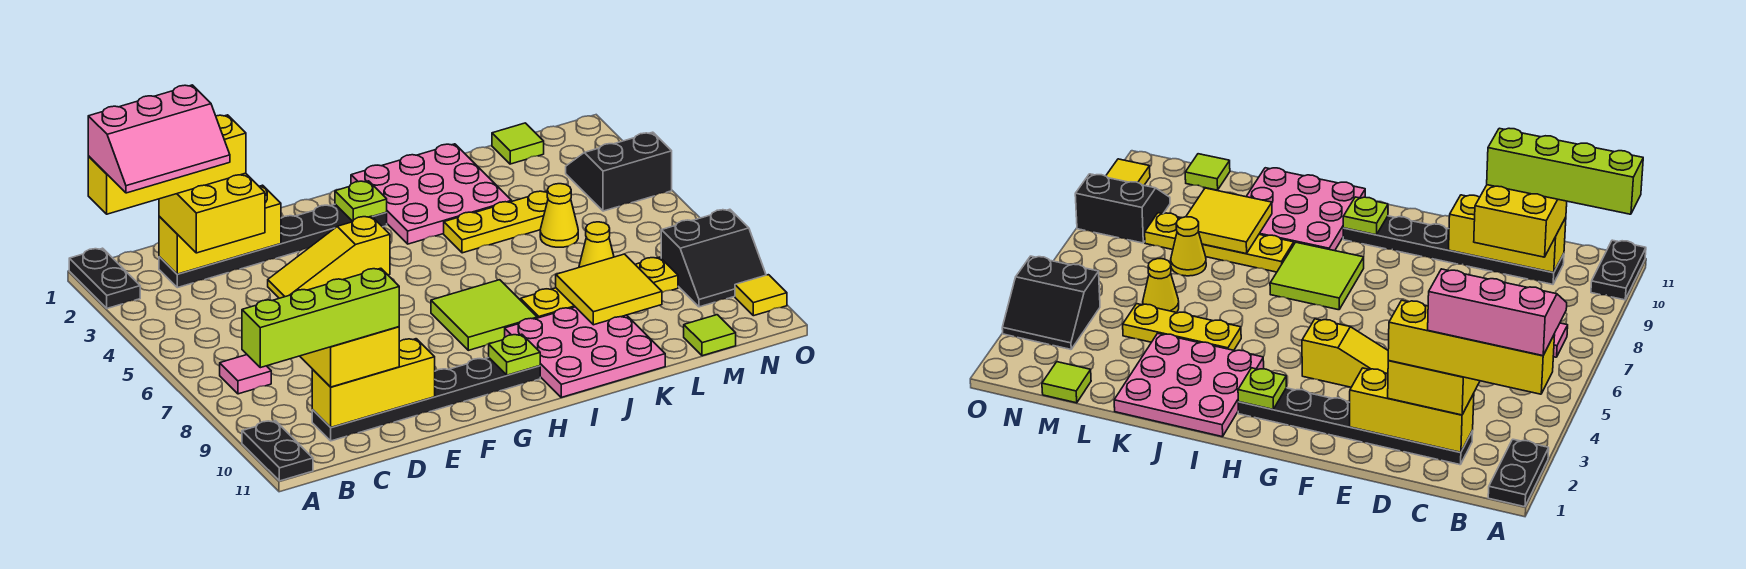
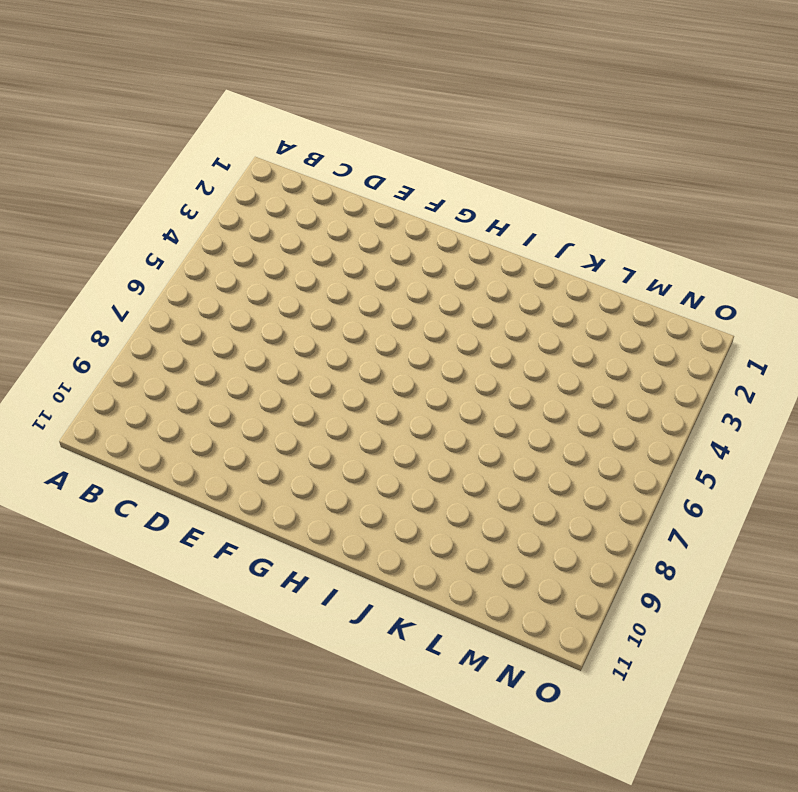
none -> black 1x2 plate [69,248,140,308]
none -> black 1x2 plate [242,421,313,481]
none -> pink 1x1 tile [220,355,271,394]

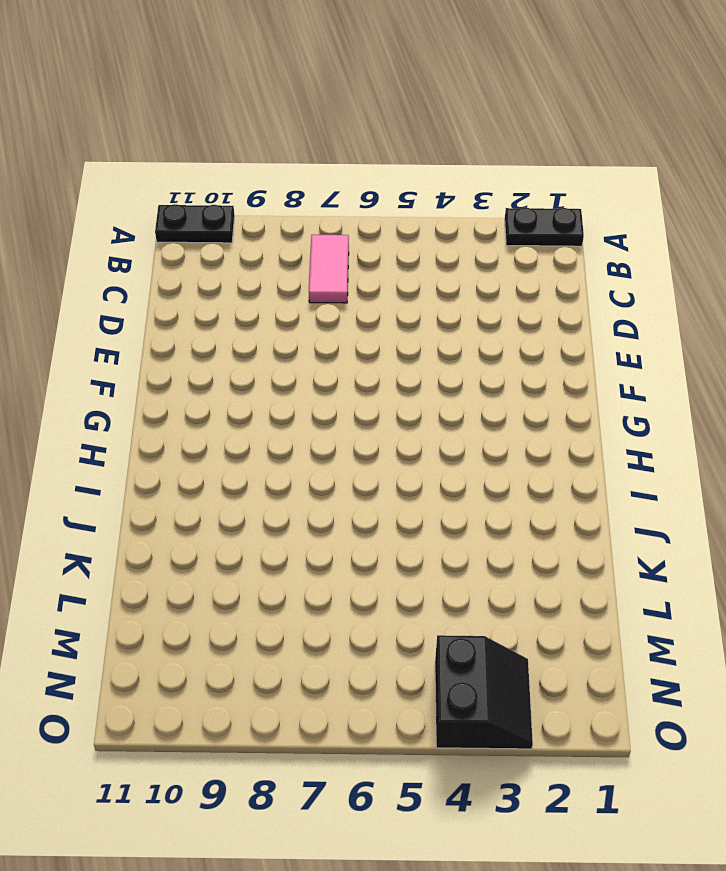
pink 1x2 tile [309,235,349,303] -> pink 1x1 tile [220,355,271,394]
none -> black 1x6 plate [159,204,387,288]
none -> black 1x6 plate [312,358,540,441]
none -> yellow 1x3 slope [268,216,390,298]

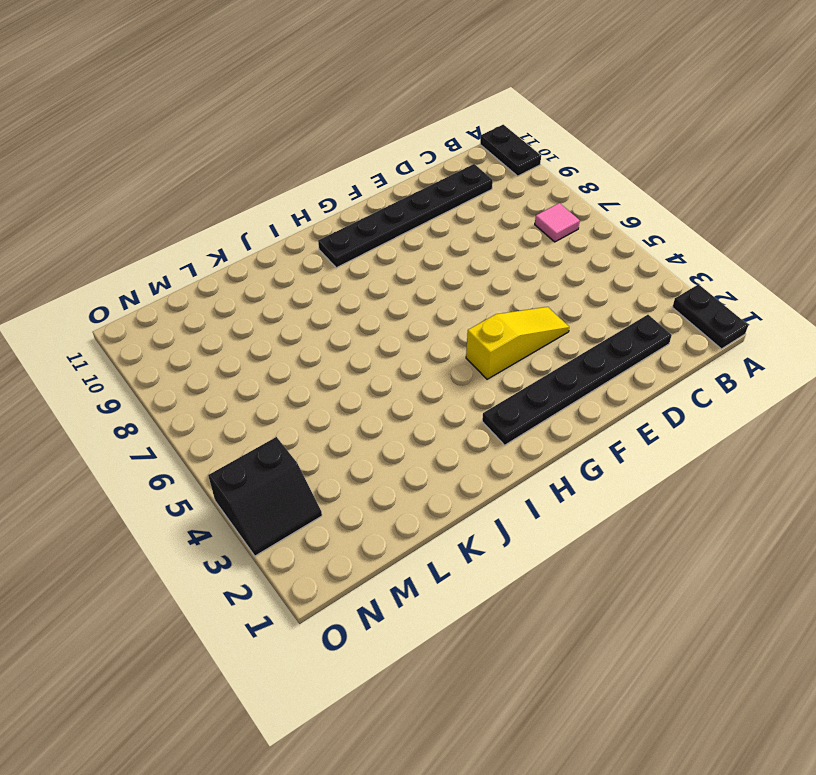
none -> lime 2x2 tile [431,280,537,350]
none -> pink 3x3 plate [351,144,512,244]
none -> pink 3x3 plate [505,307,665,397]

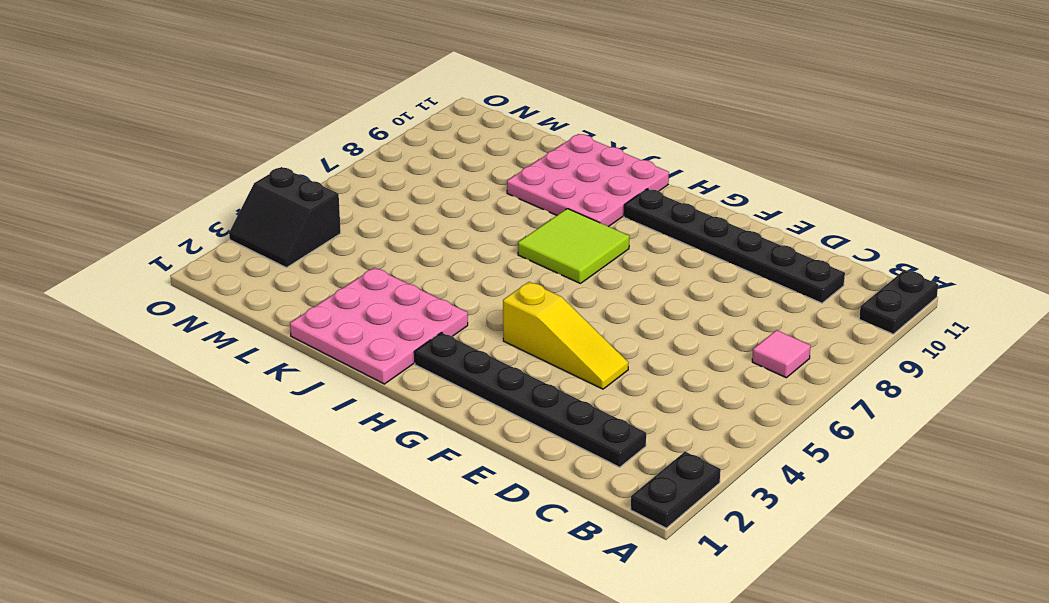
none -> yellow 1x3 plate [444,191,548,253]
none -> yellow 1x4 plate [521,257,678,318]
none -> yellow 1x1 cone [540,184,578,247]

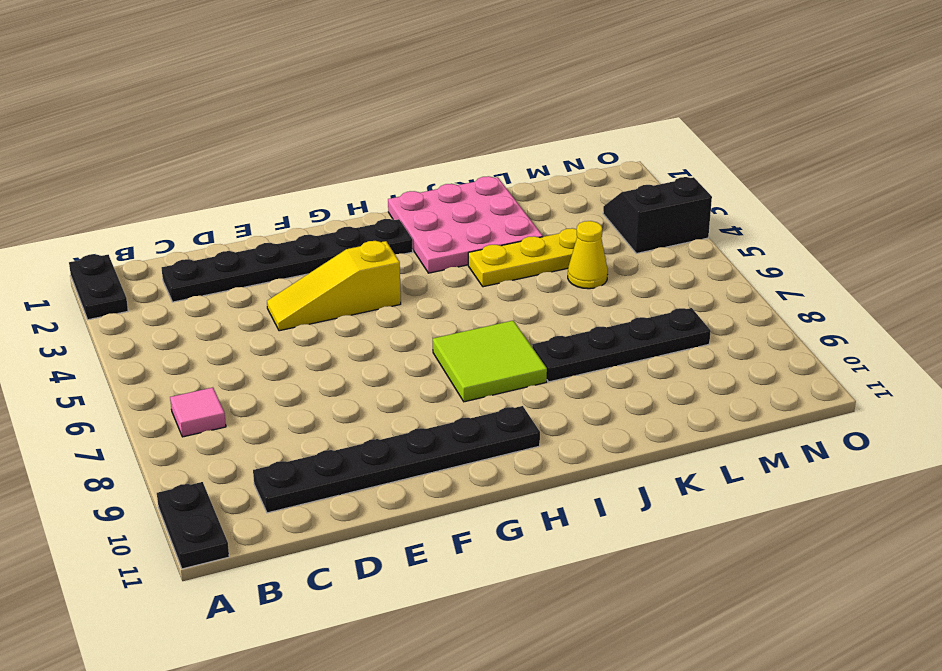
black 1x4 plate [532,308,711,382] -> yellow 1x4 plate [521,257,678,318]
none -> pink 3x3 plate [505,307,665,397]
none -> yellow 1x1 cone [579,222,614,267]
none -> lime 1x1 tile [492,123,544,164]

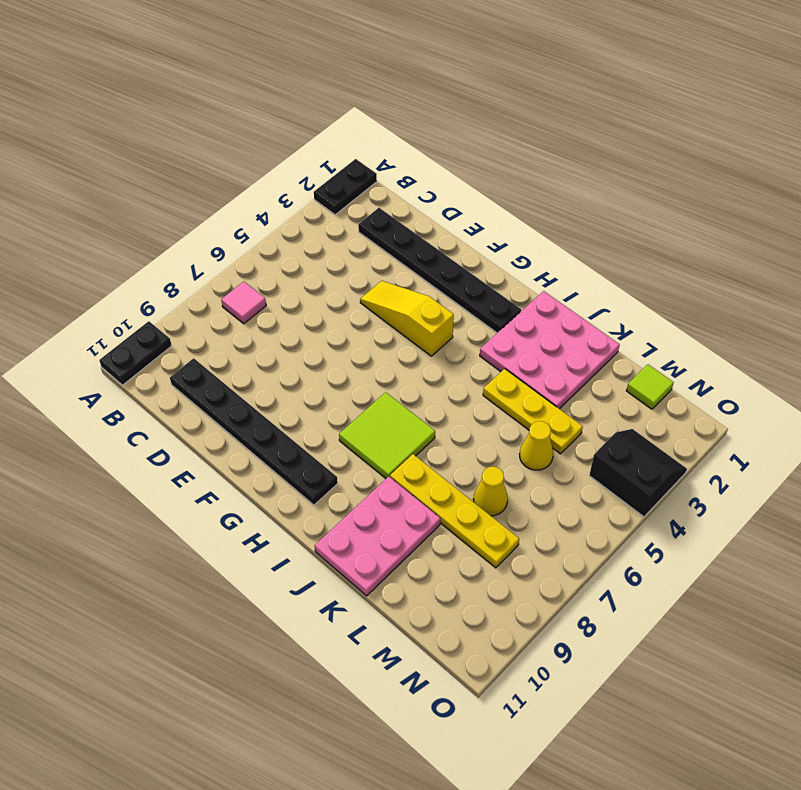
pink 2x3 plate [315,477,440,596] -> pink 3x3 plate [505,307,665,397]
none -> lime 1x1 tile [684,315,736,356]
none -> black 2x2 slope [661,209,766,307]
none -> yellow 1x1 tile [735,275,787,316]

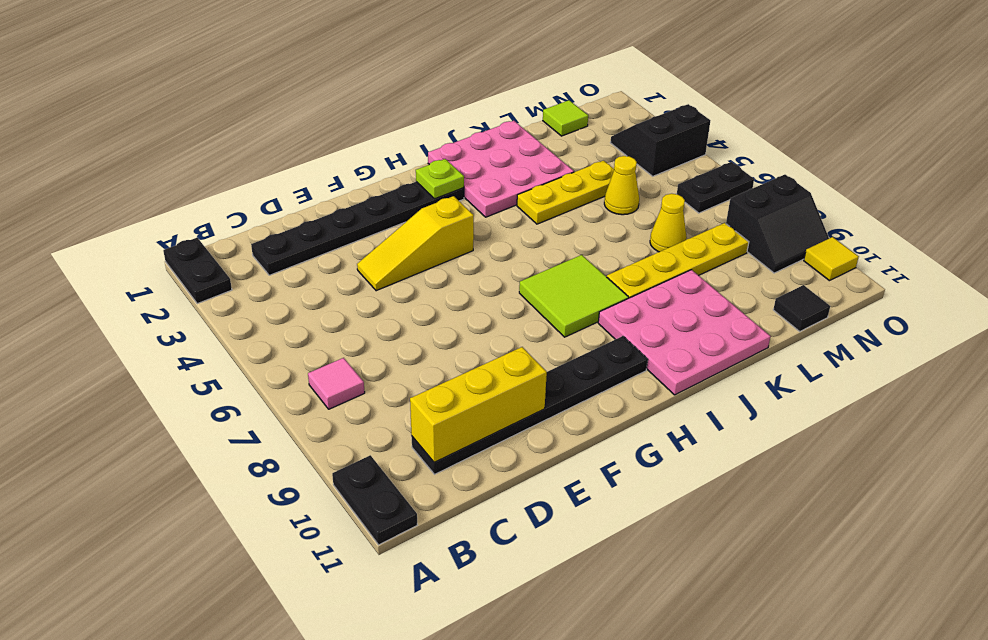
black 1x1 tile [773,285,830,331] -> lime 1x1 tile [684,315,736,356]
black 1x2 plate [677,162,754,213] -> none
none -> yellow 1x3 brick [159,185,281,274]
none -> lime 1x1 plate [489,334,540,375]
none -> yellow 2x2 tile [556,254,662,325]

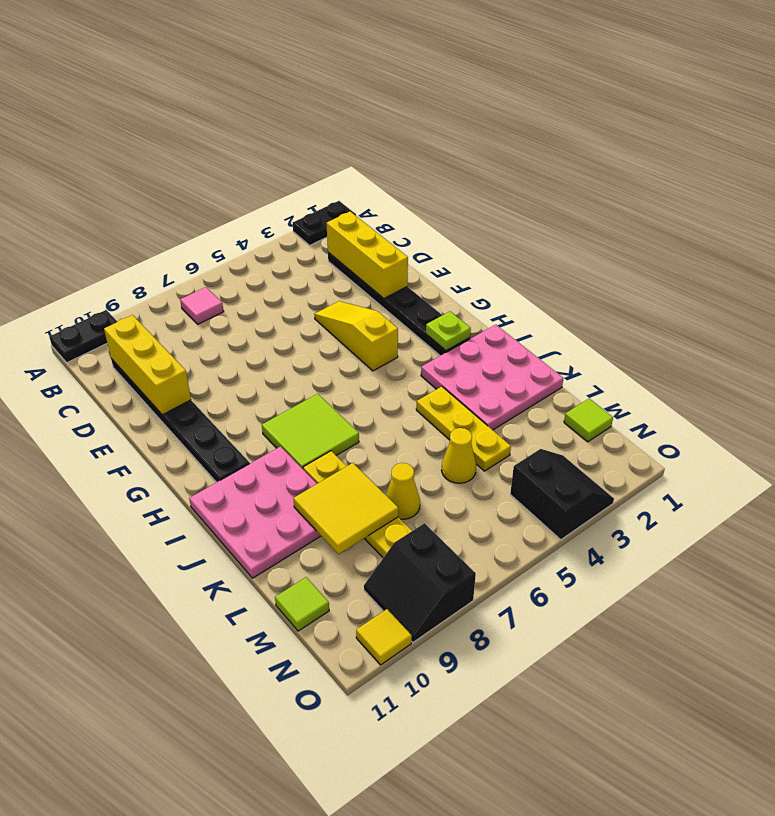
none -> lime 1x1 plate [489,334,540,375]
none -> yellow 2x2 brick [159,173,265,253]
none -> yellow 2x2 brick [300,327,399,387]

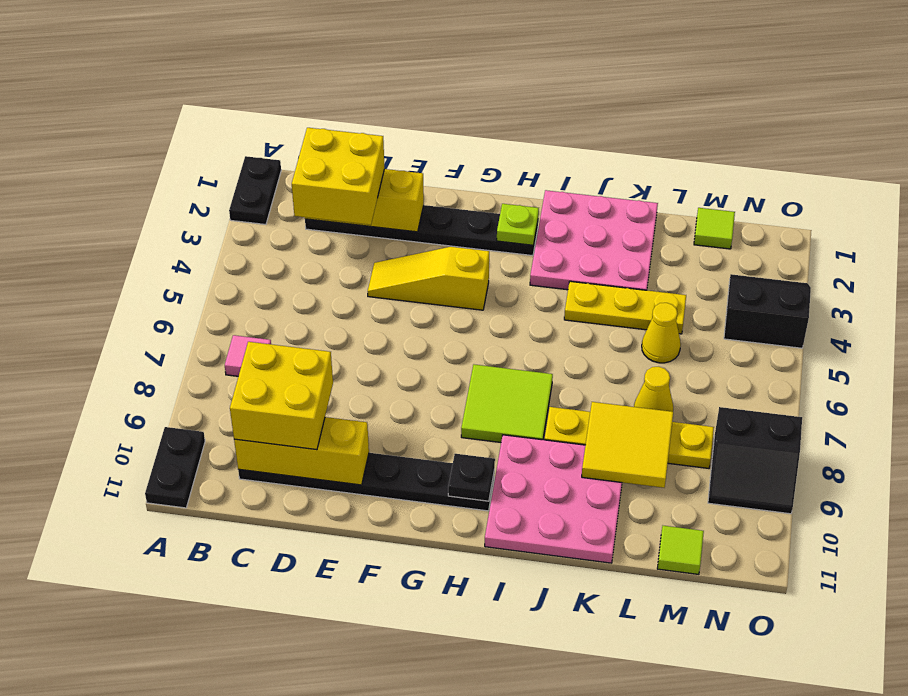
black 1x1 plate [448,454,495,501] -> lime 1x1 plate [489,334,540,375]
none -> yellow 1x1 tile [735,275,787,316]
none -> yellow 1x4 brick [88,115,246,214]
none -> lime 1x4 brick [242,268,399,368]

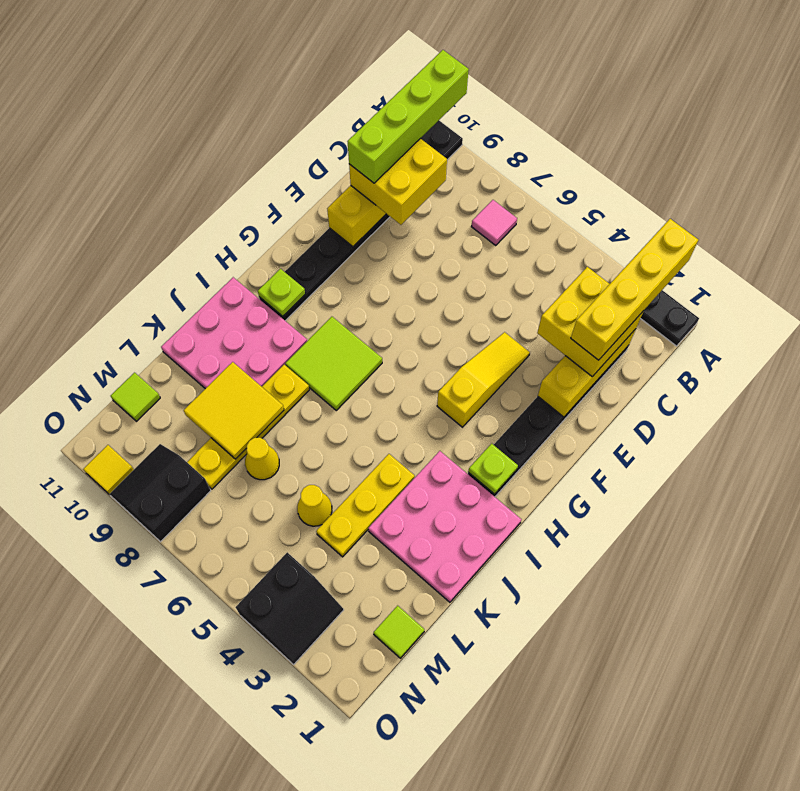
none -> pink 2x3 slope [88,85,230,193]

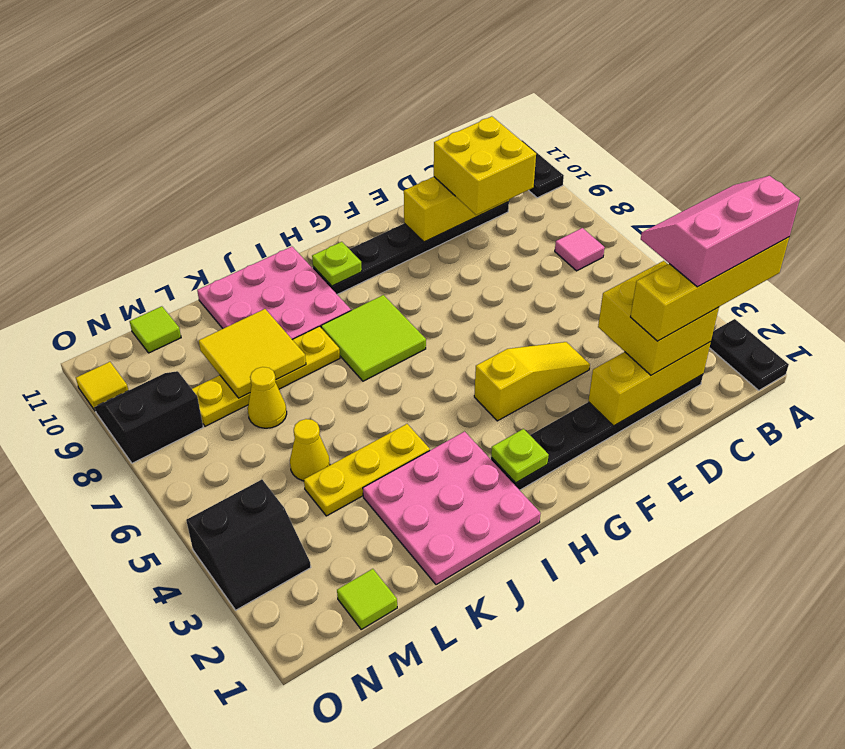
none -> lime 1x4 brick [242,268,399,368]

